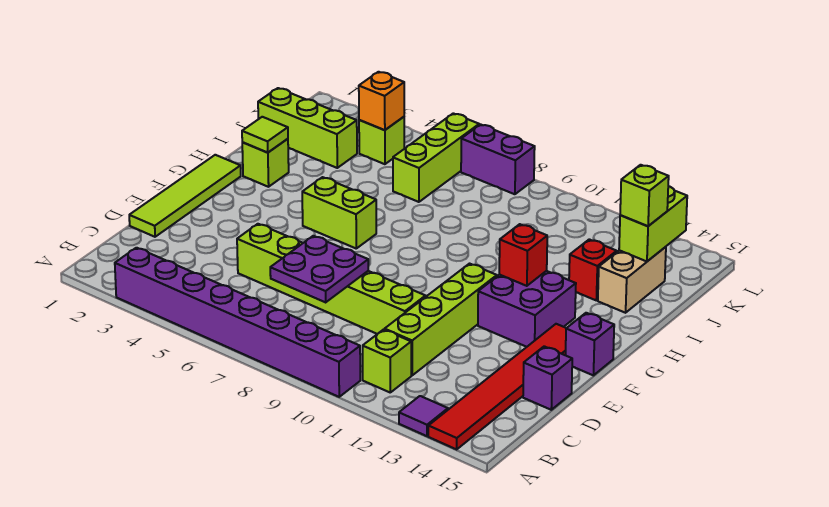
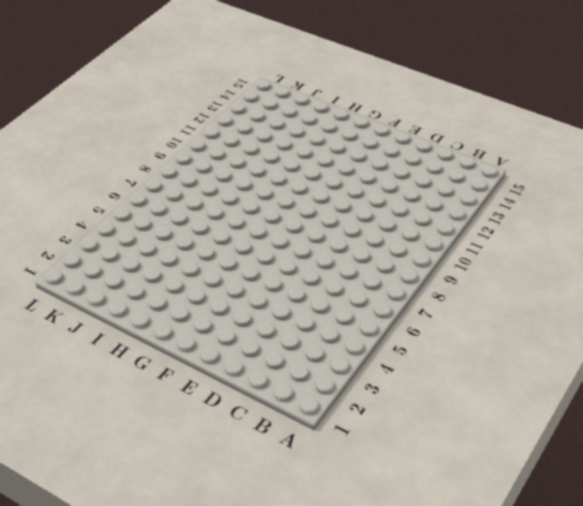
none -> purple 1x8 brick [115,248,360,397]
none -> purple 1x1 tile [399,396,448,436]
none -> red 1x6 tile [428,324,566,449]

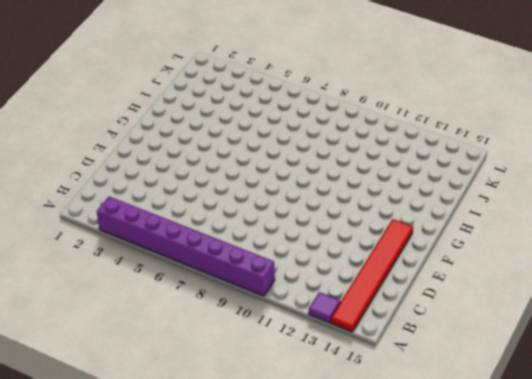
none -> lime 1x1 brick [363,330,411,392]
none -> lime 1x4 brick [385,264,497,375]
none -> lime 1x4 tile [129,155,241,237]

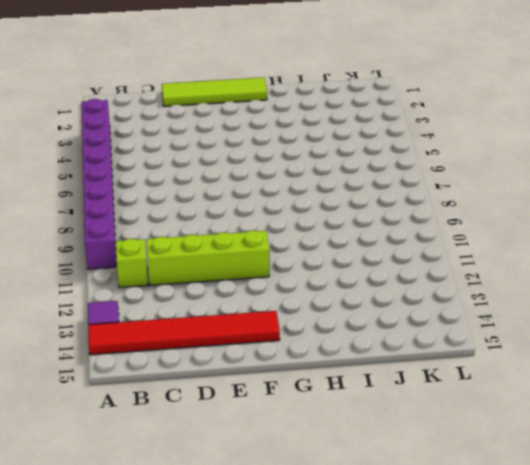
none -> lime 1x6 brick [237,224,426,334]
none -> purple 1x1 brick [523,346,572,410]
none -> purple 2x2 brick [478,271,576,347]

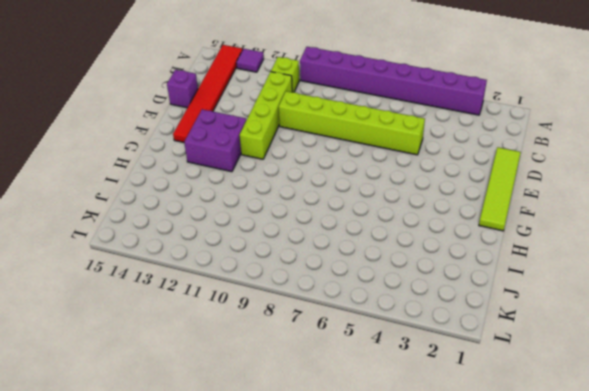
none -> purple 1x1 brick [566,313,614,375]
none -> lime 1x2 brick [302,177,376,248]
none -> lime 1x1 brick [242,139,289,187]

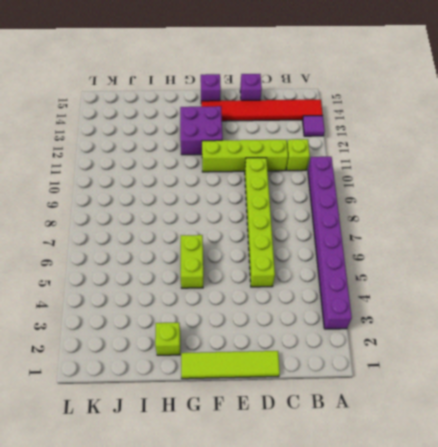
none -> red 1x1 brick [569,239,617,300]
none -> tan 1x2 brick [598,247,666,313]
none -> lime 1x3 brick [258,88,357,168]

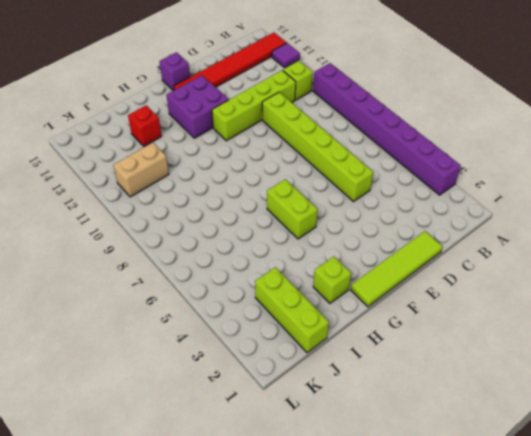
tan 1x2 brick [113,143,169,197] -> tan 1x2 brick moved to [598,247,666,313]
none -> purple 1x1 brick [523,346,572,410]
none -> lime 1x3 brick [393,113,479,202]
none -> lime 1x1 brick [359,117,404,164]

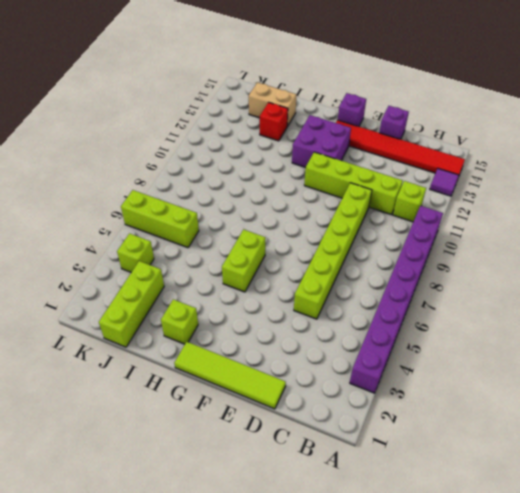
none -> purple 1x2 brick [461,124,535,194]
none -> purple 2x2 plate [270,236,368,302]
none -> red 1x1 brick [499,224,547,286]

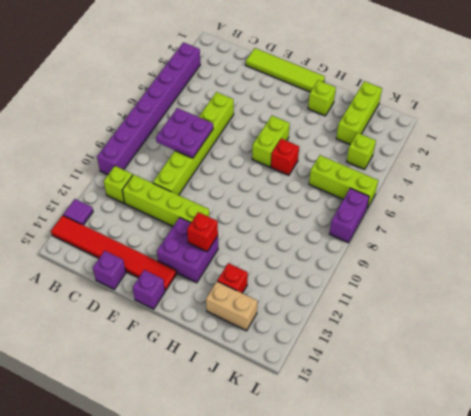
red 1x1 brick [271,139,299,175] -> none
none -> lime 1x1 tile [242,117,288,153]
none -> lime 1x2 brick [619,186,687,261]
none -> orange 1x1 brick [359,72,404,130]

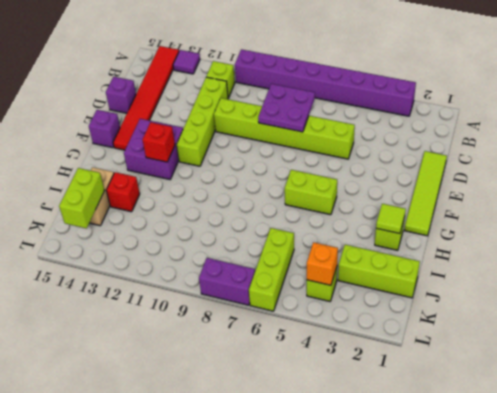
none -> lime 1x1 brick [620,165,669,226]

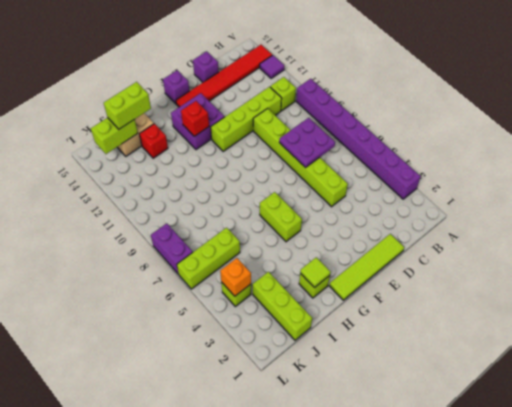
lime 1x2 brick [104,82,151,129] -> lime 1x1 brick [620,165,669,226]

